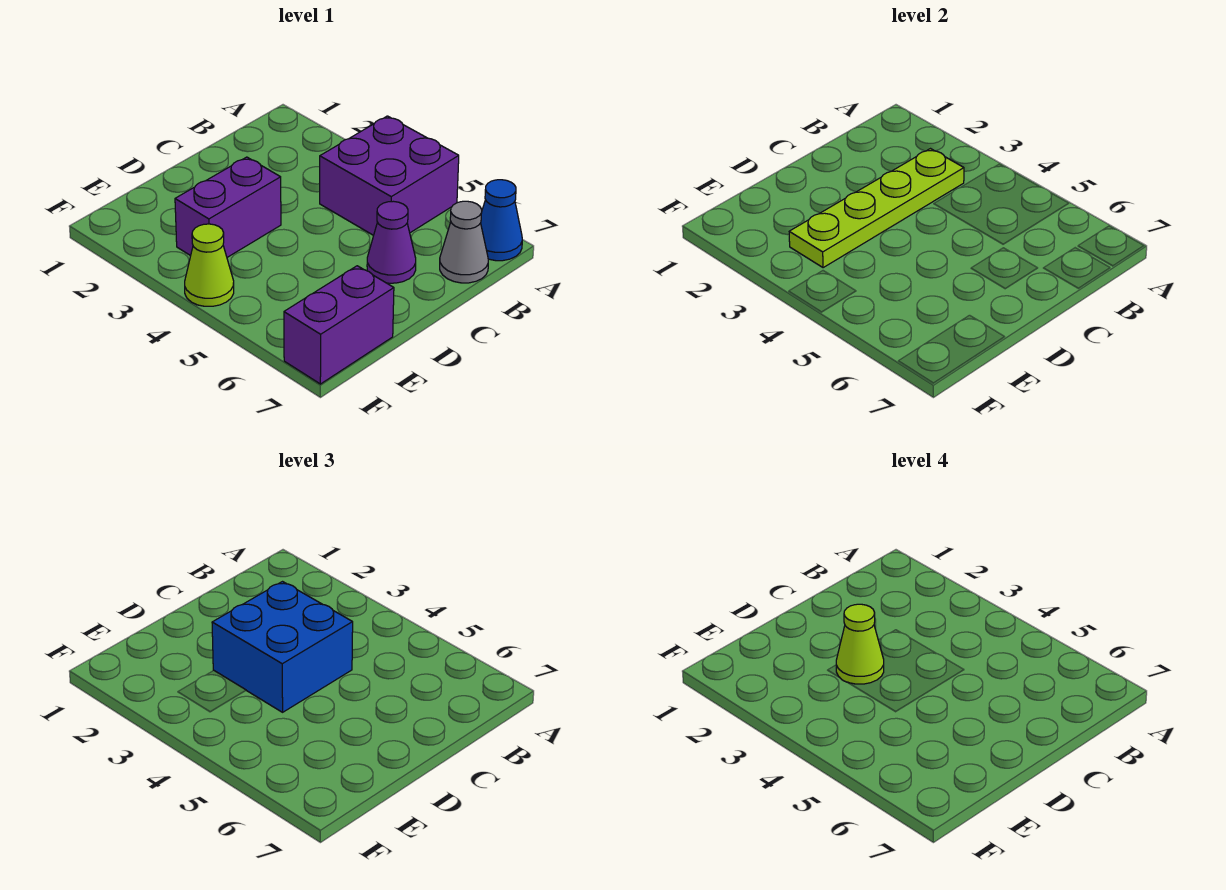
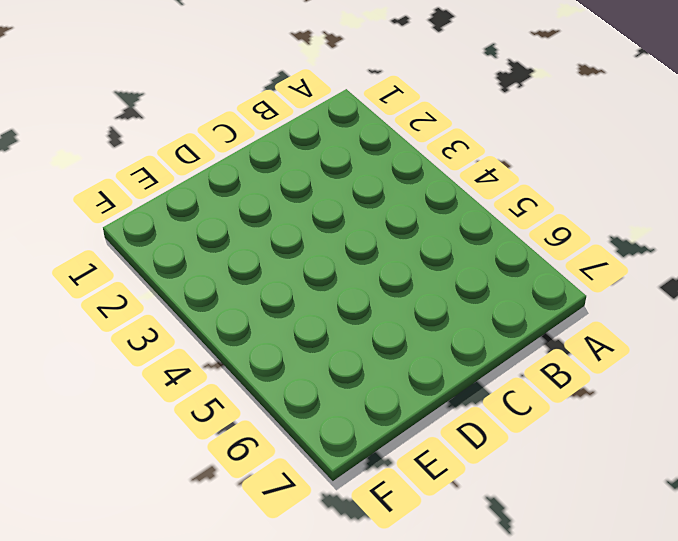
none -> purple 2x2 brick [320,116,459,236]
none -> blue 1x1 cone [481,180,522,261]

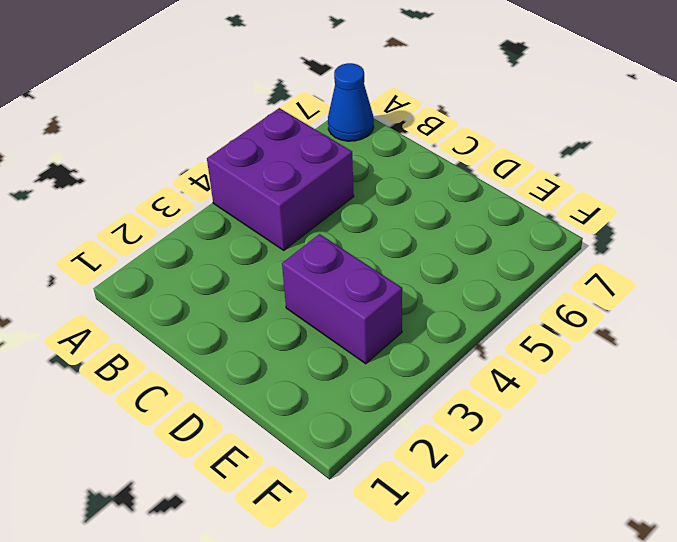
none -> grey 1x1 cone [440,201,488,283]
none -> purple 1x1 cone [367,201,416,283]

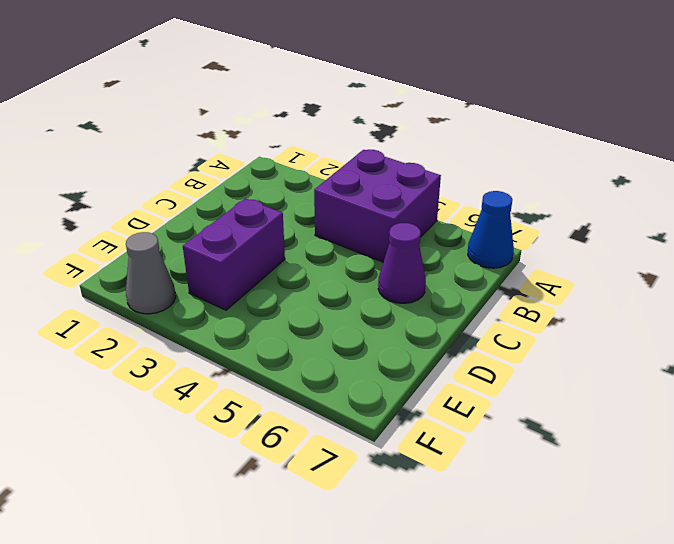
grey 1x1 cone [126,232,176,314] -> grey 1x1 cone moved to [440,201,488,283]
none -> purple 1x2 brick [284,266,394,384]
none -> lime 1x1 cone [185,224,234,306]

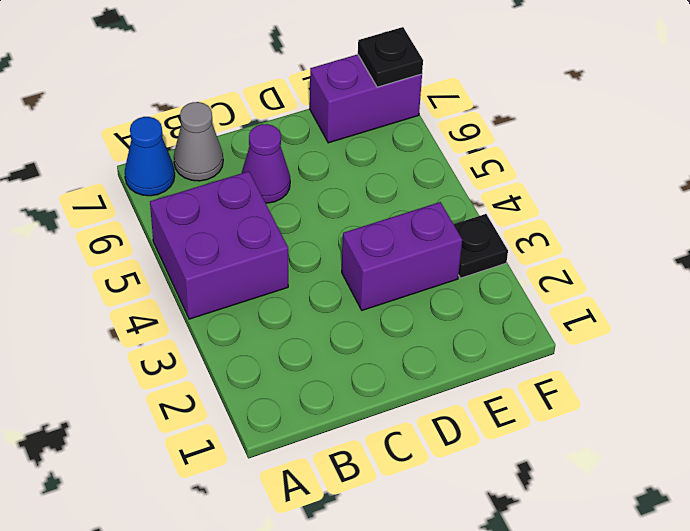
black 1x1 plate [454,214,508,278] -> none
black 1x1 plate [358,27,423,87] -> none
none -> lime 1x1 cone [185,224,234,306]
none -> lime 1x4 plate [789,149,964,268]

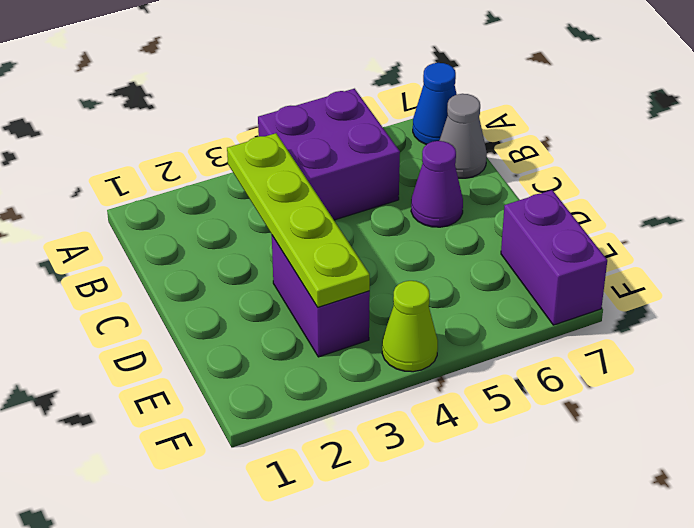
none -> blue 2x2 brick [212,582,353,712]
none -> lime 1x1 cone [836,604,884,684]

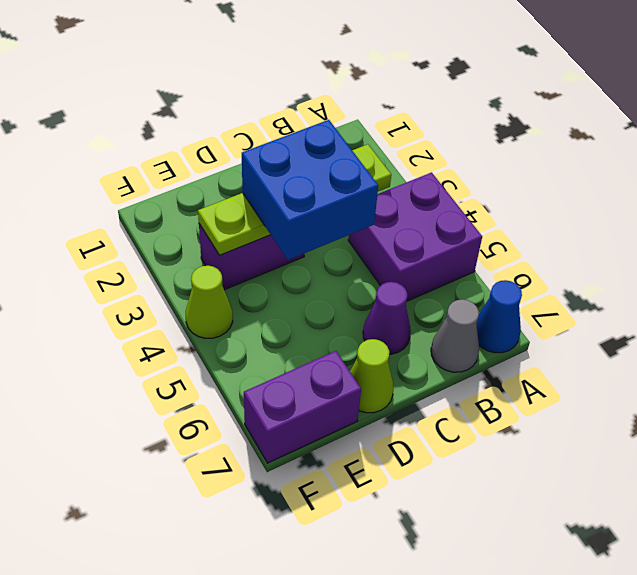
lime 1x1 cone [350,339,394,413] -> lime 1x1 cone moved to [836,604,884,684]

